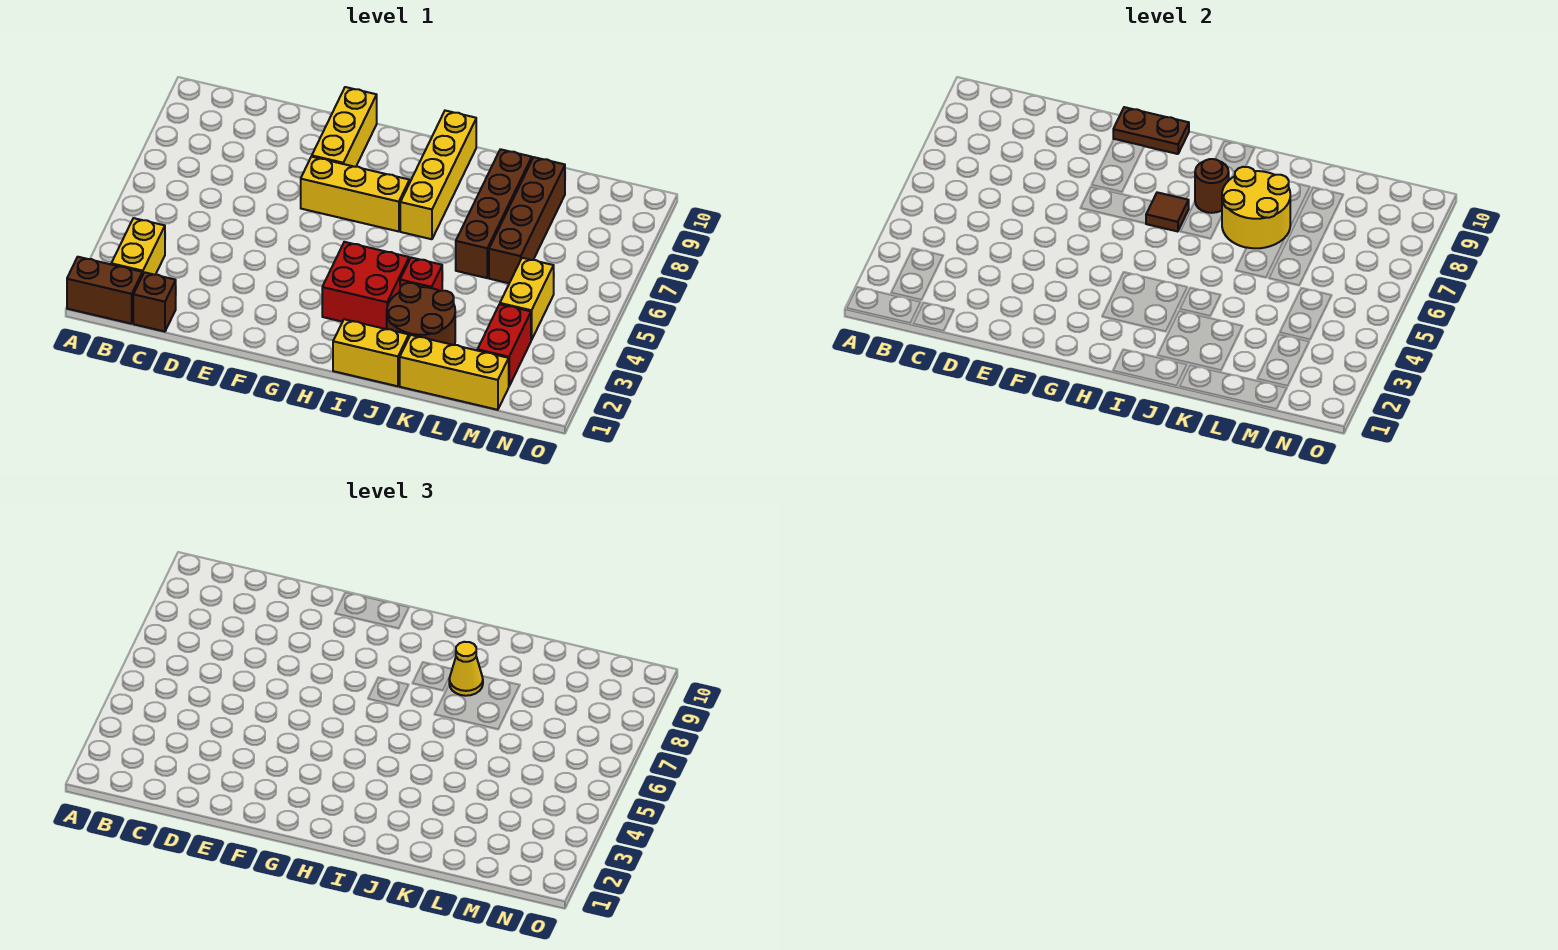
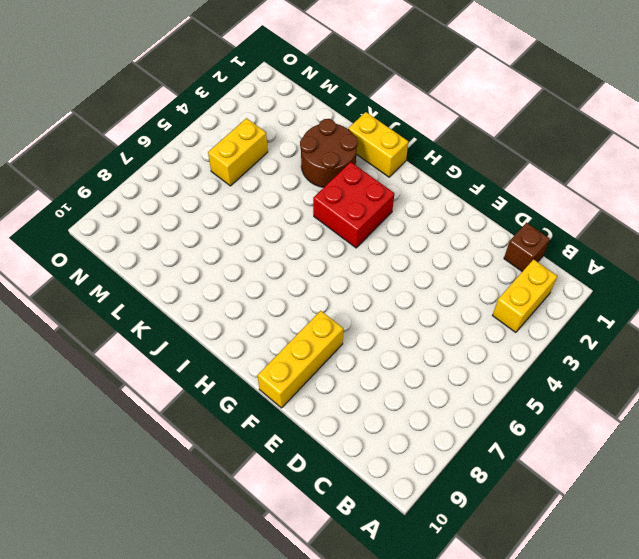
none -> brown 1x2 brick [67,257,142,324]
none -> yellow 1x3 brick [301,157,410,232]
none -> yellow 1x4 brick [400,111,476,239]

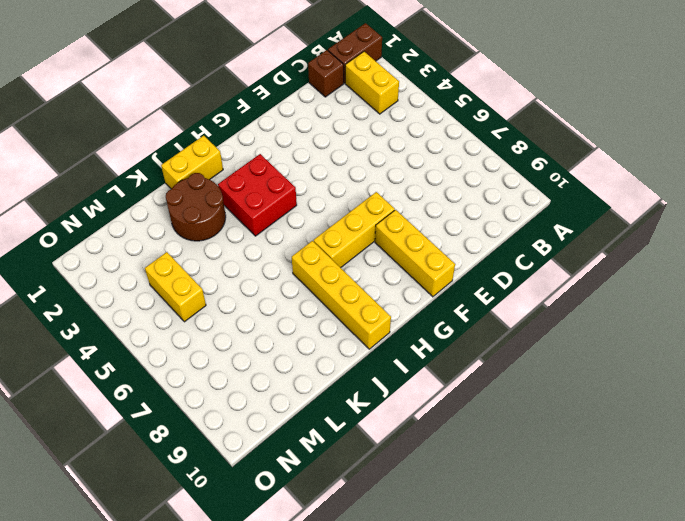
none -> red 1x1 brick [400,258,442,291]
none -> yellow 1x3 brick [400,335,509,410]
none -> brown 1x4 brick [456,149,532,278]

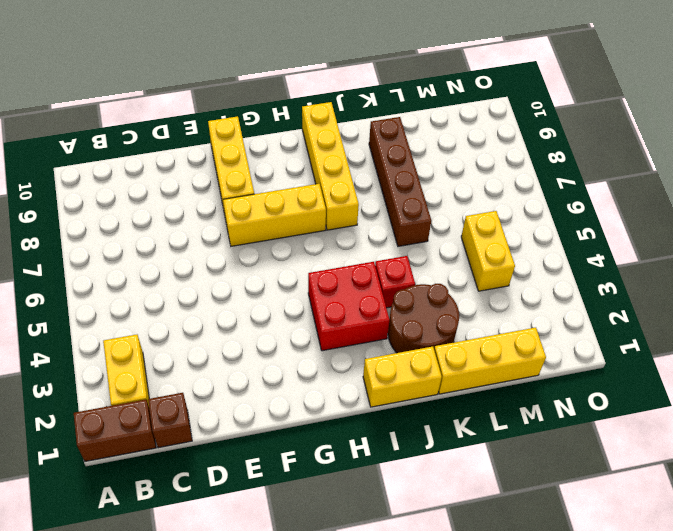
none -> brown 1x4 brick [489,157,565,283]
none -> red 1x2 brick [477,304,531,386]
none -> brown 1x2 plate [1113,107,1189,154]

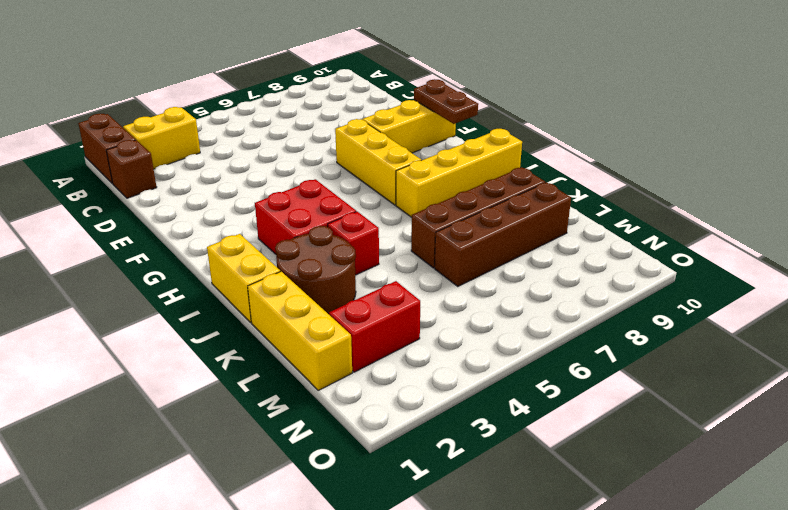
none -> yellow 1x2 brick [500,258,554,340]
none -> brown 1x1 tile [1146,192,1189,232]
none -> brown 1x1 round brick [1195,159,1229,213]

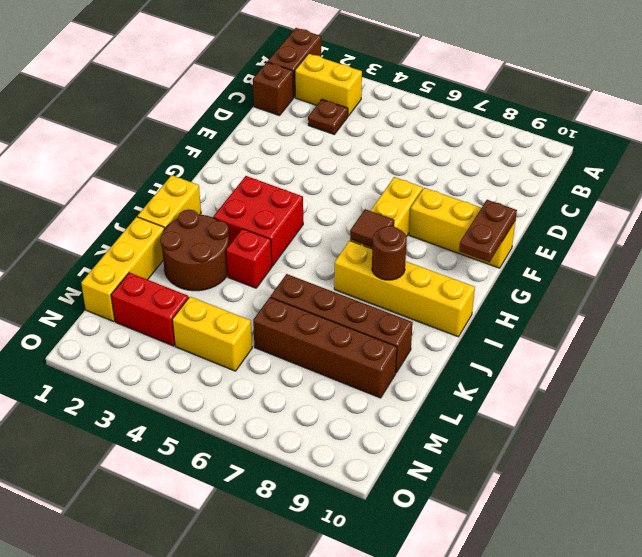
brown 1x1 plate [308,99,348,134] -> none
none -> yellow 2x2 round brick [1222,167,1290,248]
none -> yellow 1x1 cone [449,642,483,696]

